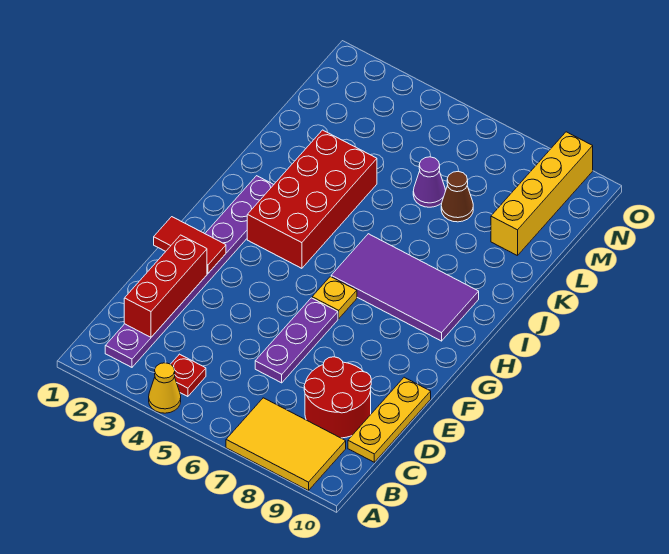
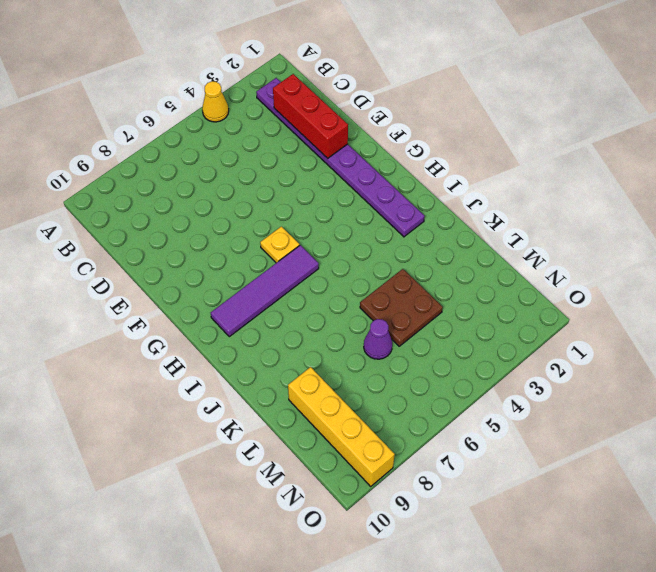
purple 1x4 tile [211,245,319,337] -> purple 2x4 tile [331,234,479,341]
brown 2x2 plate [360,269,443,346] -> red 2x4 brick [247,130,377,268]
none -> yellow 2x3 tile [226,398,346,491]
none -> red 1x1 plate [171,354,206,397]
none -> red 2x2 round brick [304,357,371,438]

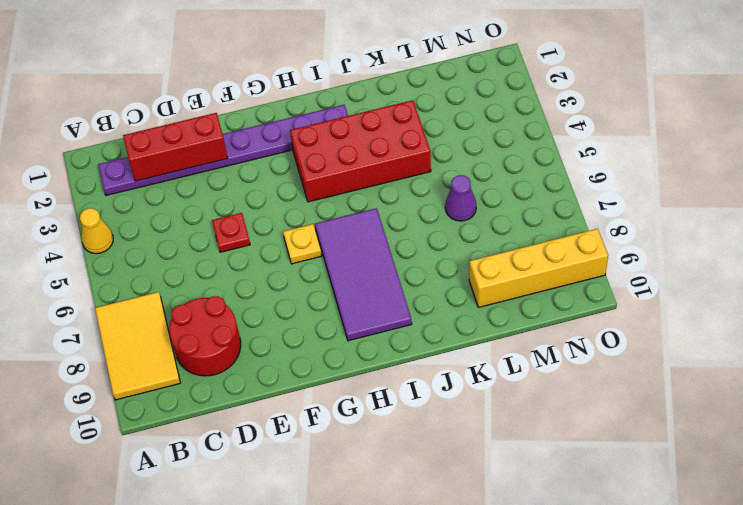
red 1x1 plate [212,213,250,252] -> red 1x1 plate moved to [171,354,206,397]
none -> yellow 1x3 plate [348,377,431,462]
none -> purple 1x3 plate [255,298,338,383]
none -> brown 1x1 cone [441,171,473,222]

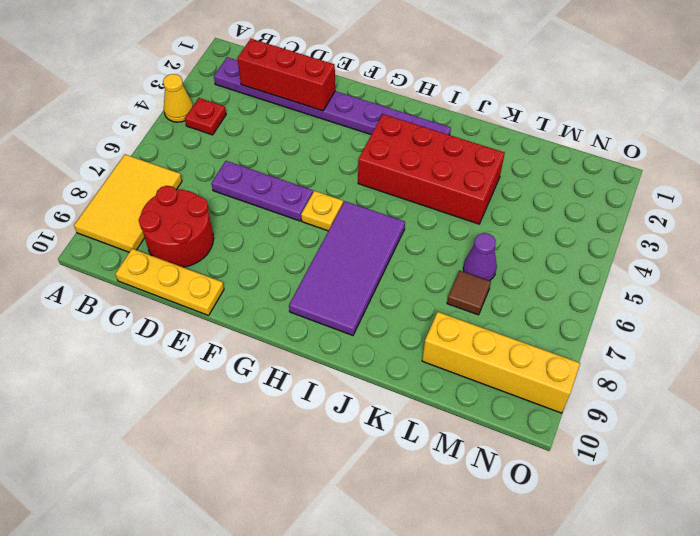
brown 1x1 tile [447,271,491,315] -> brown 1x1 cone [441,171,473,222]
none -> red 1x2 tile [154,217,226,273]

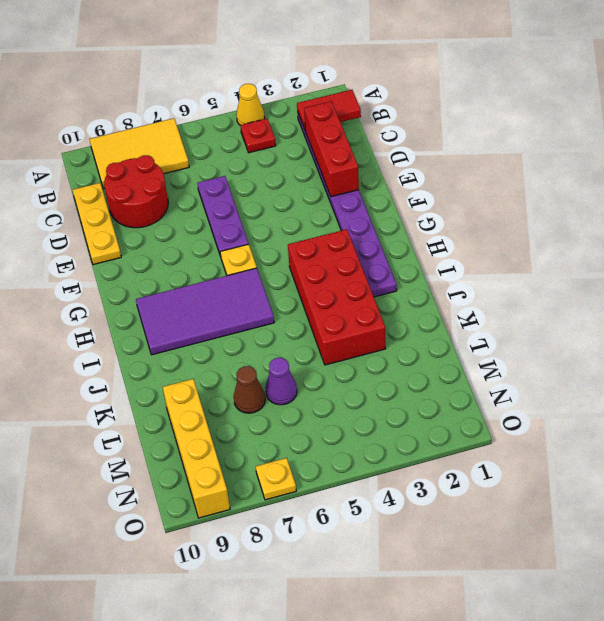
red 1x2 tile [297,90,361,129] -> red 1x2 tile moved to [154,217,226,273]
yellow 1x1 plate [256,458,296,500] -> none

